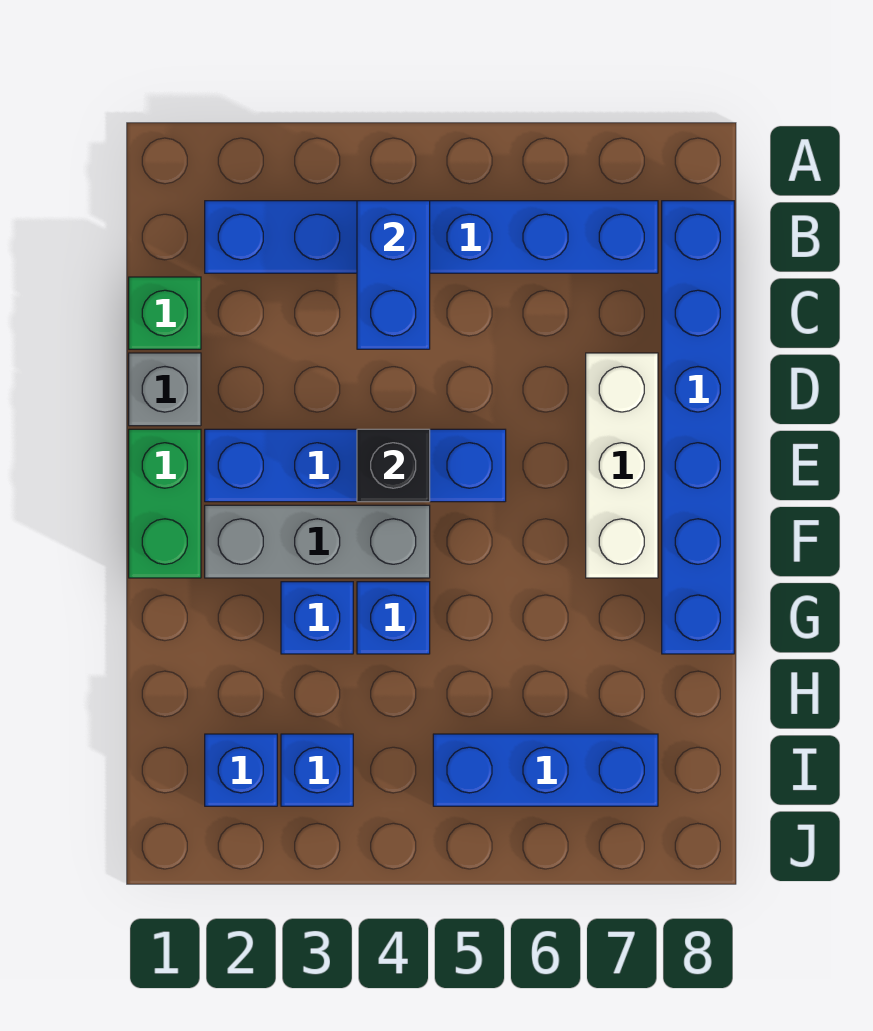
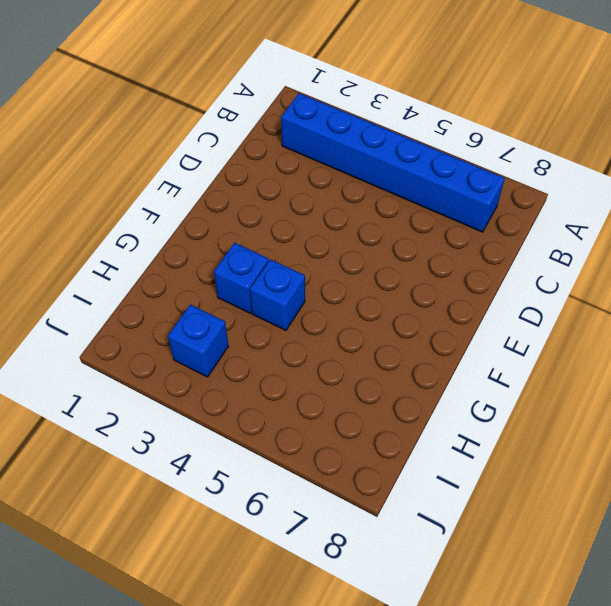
none -> blue 1x6 brick [662,201,734,654]
none -> green 1x1 brick [129,277,201,349]
none -> grey 1x1 brick [129,353,201,426]

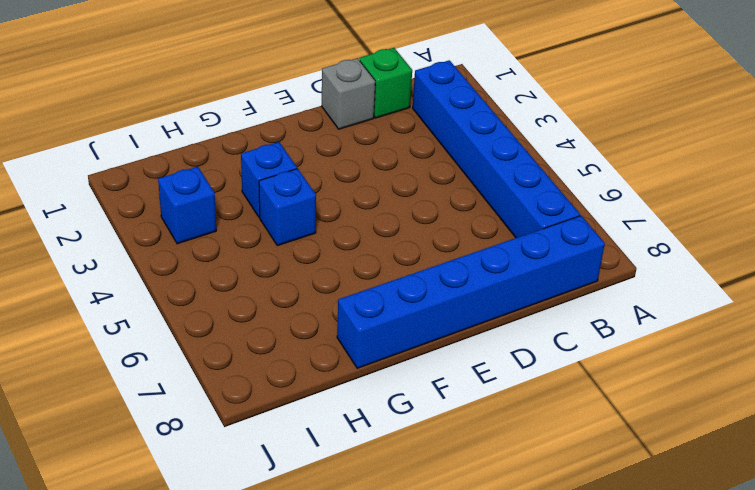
none -> white 1x3 brick [586,353,658,578]
none -> green 1x2 brick [129,429,201,578]
none -> blue 1x4 brick [205,429,506,502]

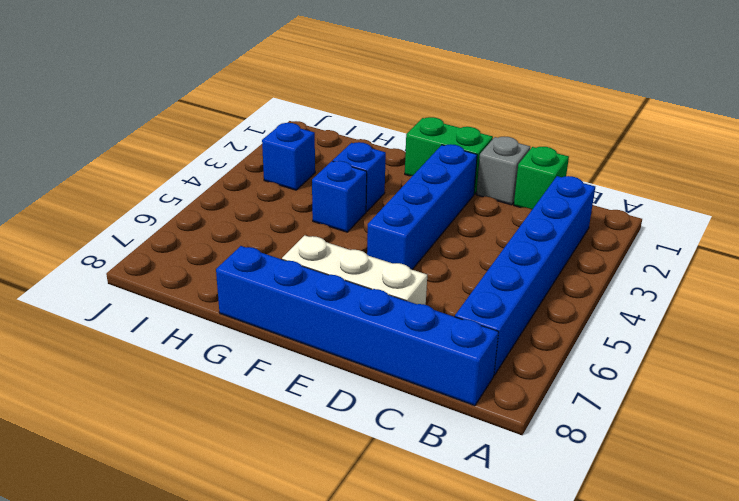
none -> grey 1x3 brick [205,505,430,578]
none -> blue 1x1 brick [205,734,277,806]
none -> blue 1x3 brick [433,734,658,806]

